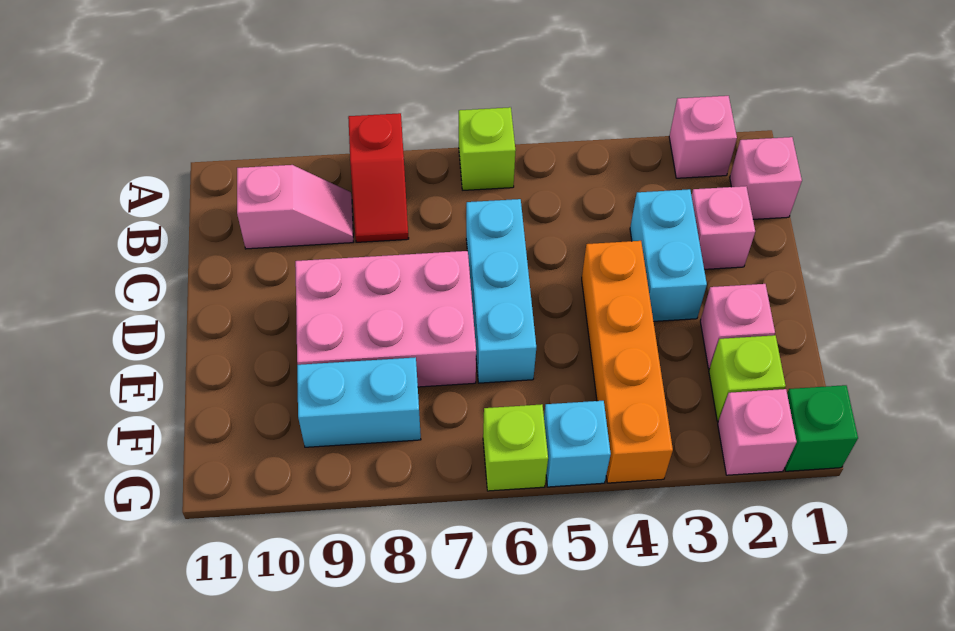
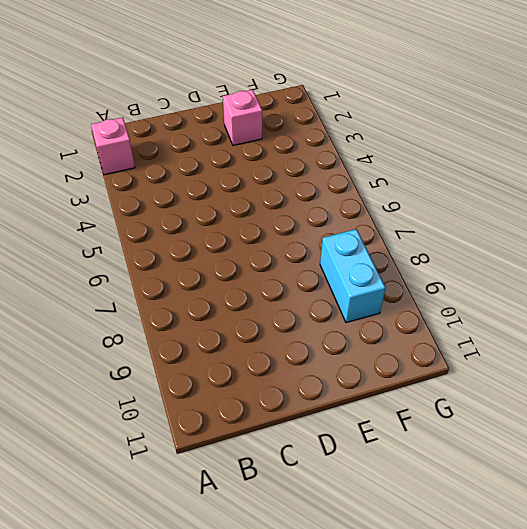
none -> lime 1x1 brick [459,107,515,190]
none -> red 1x2 slope [348,113,409,242]
none -> pink 1x1 brick [730,137,802,219]

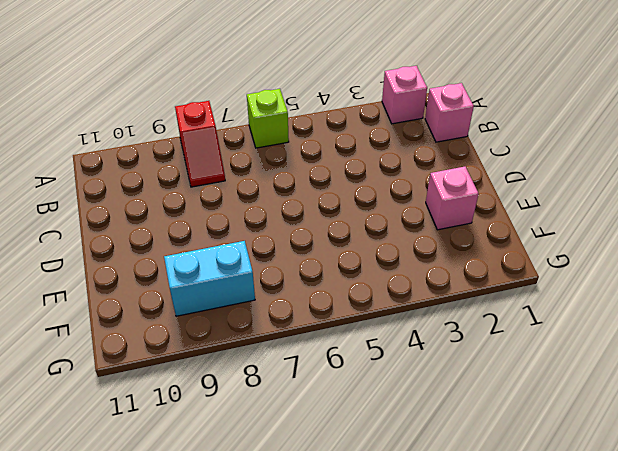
none -> pink 1x2 slope [237,165,353,249]
none -> pink 1x1 brick [691,186,755,269]
none -> cyan 1x2 brick [630,189,707,321]

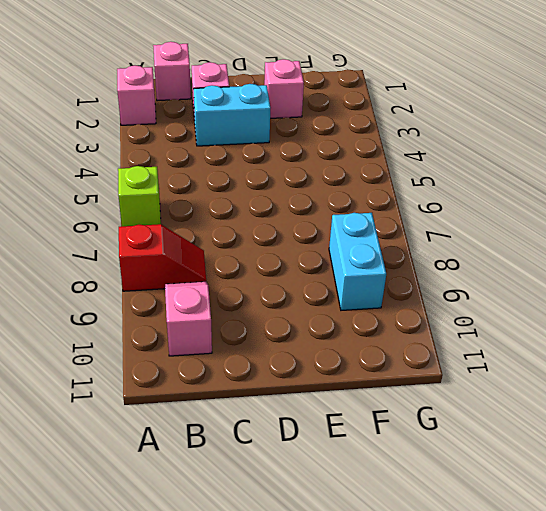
none -> cyan 1x3 brick [466,199,536,383]
none -> orange 1x4 brick [582,241,673,483]
none -> pink 2x3 brick [295,251,476,387]

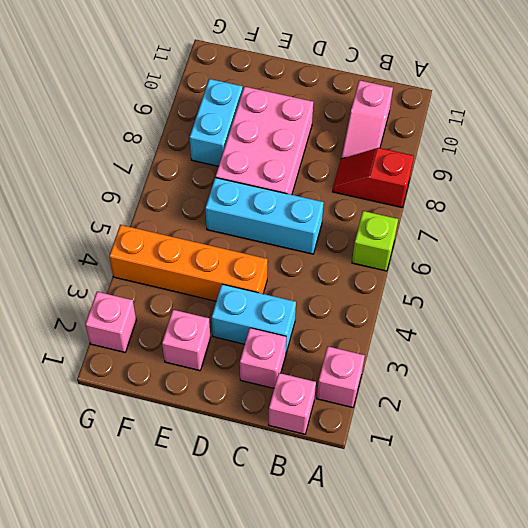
none -> lime 1x1 brick [709,335,786,421]
none -> green 1x1 brick [785,385,858,471]
none -> cyan 1x1 brick [544,401,611,487]

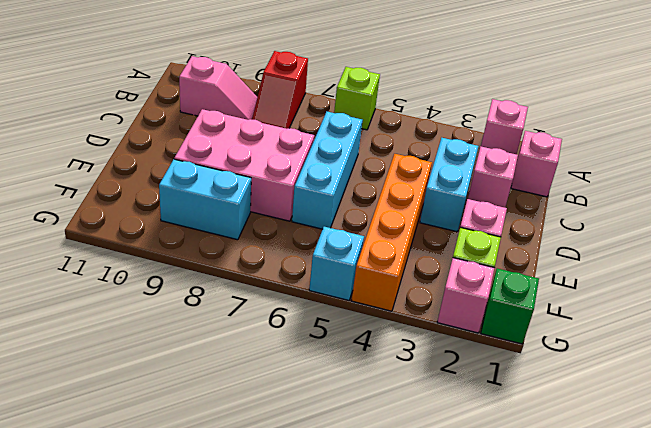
none -> lime 1x1 brick [483,404,548,491]

